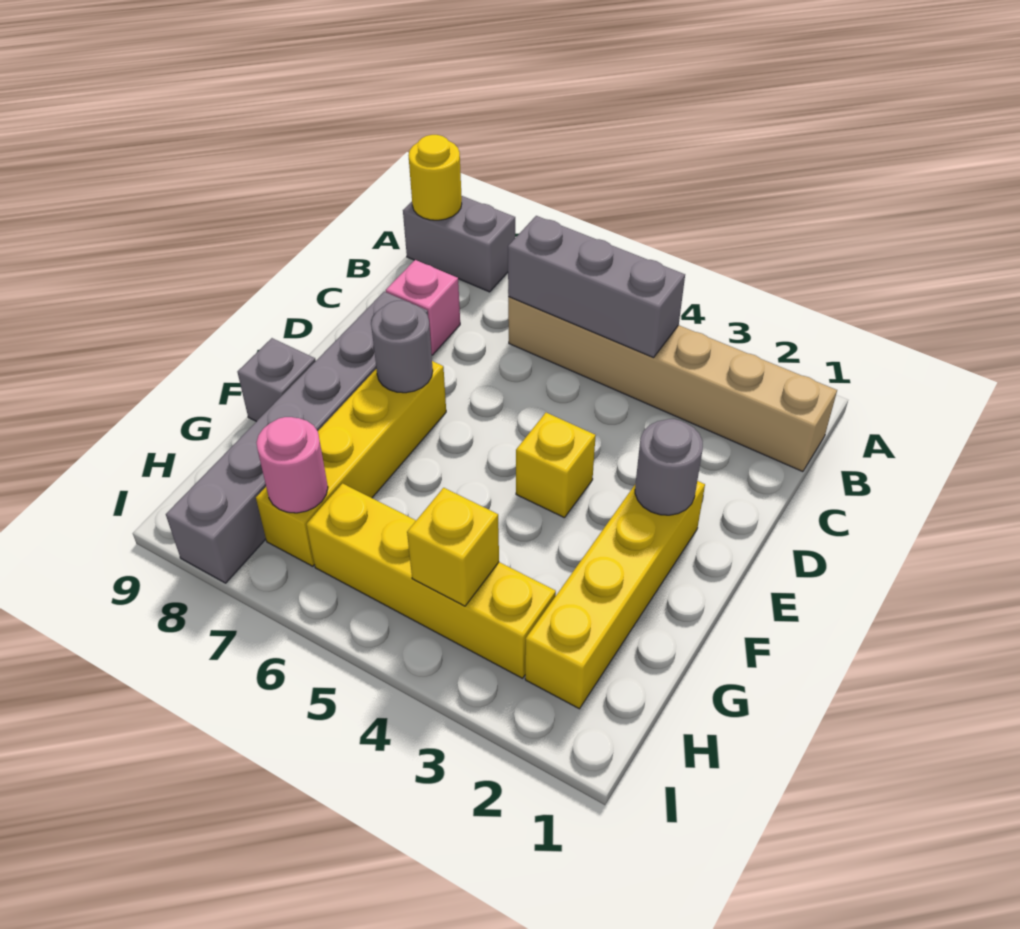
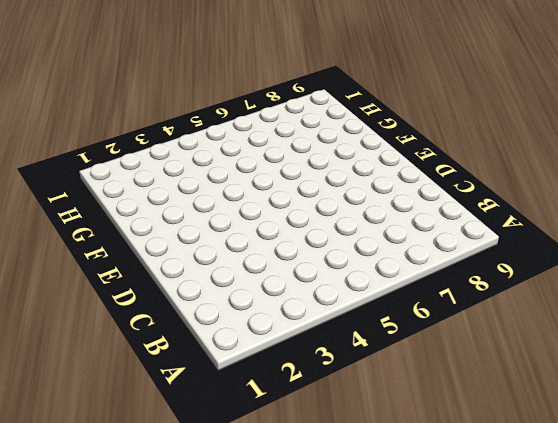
none -> grey 1x2 brick [403,196,515,292]
none -> tan 1x6 brick [508,297,837,472]
none -> pink 1x1 brick [386,260,460,355]

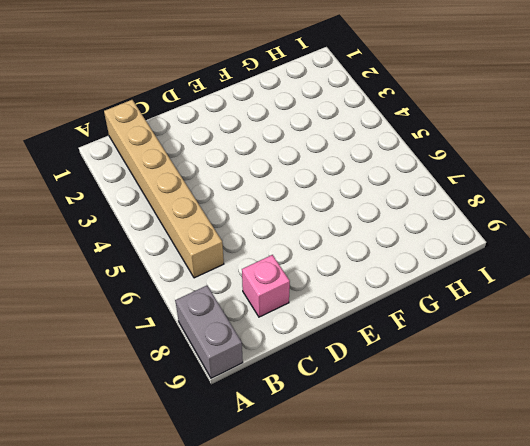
none -> grey 1x6 brick [166,292,428,583]
none -> yellow 1x4 brick [525,481,705,709]
none -> yellow 1x1 brick [516,413,596,518]

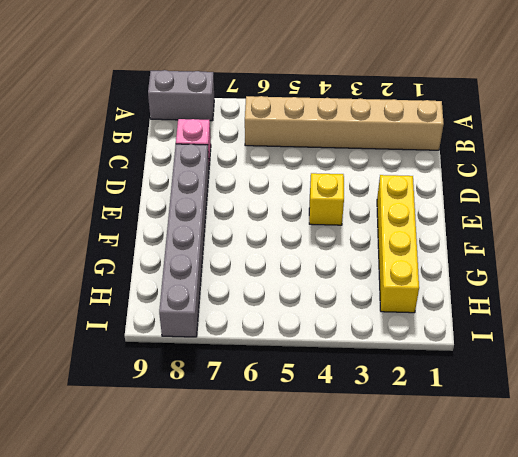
none -> yellow 1x4 brick [256,361,446,566]
none -> grey 1x1 brick [237,338,316,422]
none -> yellow 1x4 brick [306,483,556,678]

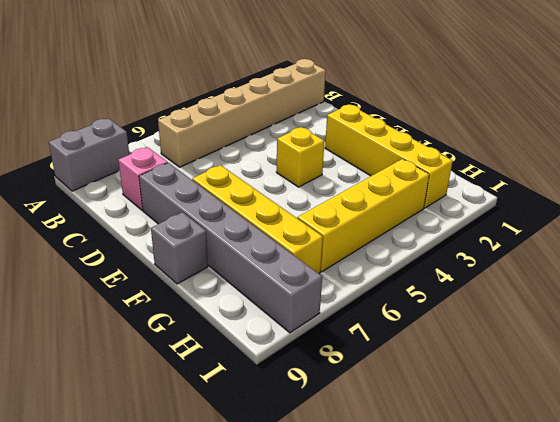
none -> yellow 1x1 round brick [408,135,462,220]
none -> grey 1x3 brick [508,216,685,358]
none -> grey 1x1 round brick [635,419,703,515]

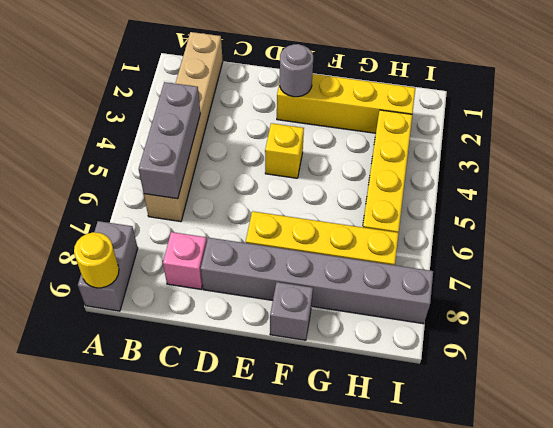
none -> grey 1x1 round brick [371,301,433,393]
none -> yellow 1x1 brick [407,488,499,606]
none -> pink 1x1 round brick [256,417,328,513]

